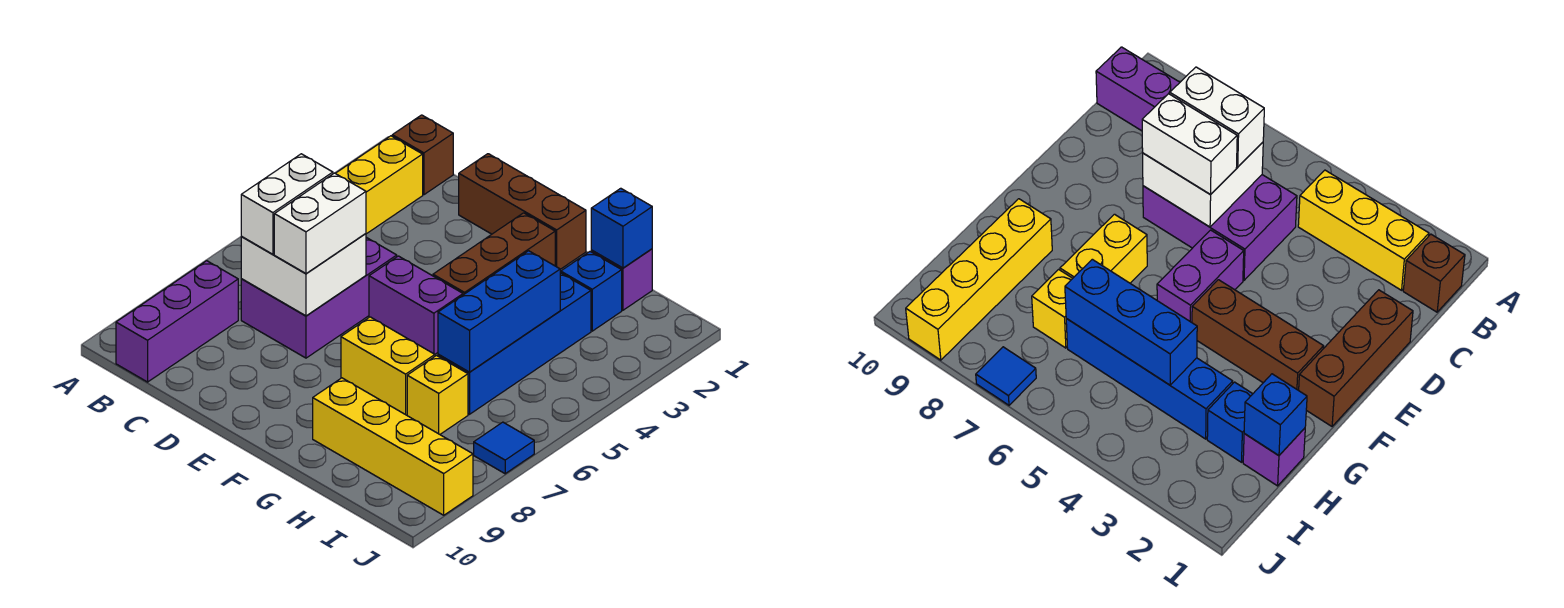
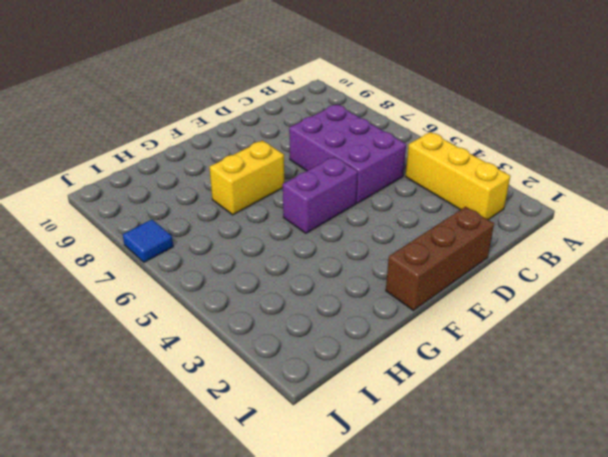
none -> brown 1x1 brick [392,115,453,195]
none -> purple 1x3 brick [116,261,238,382]
none -> brown 1x3 brick [433,213,555,295]

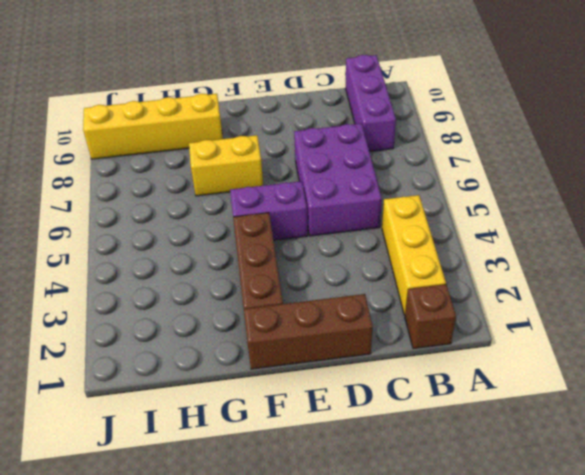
none -> purple 1x1 brick [591,249,652,310]
none -> blue 1x1 brick [560,252,622,331]
none -> blue 1x4 brick [438,273,591,414]

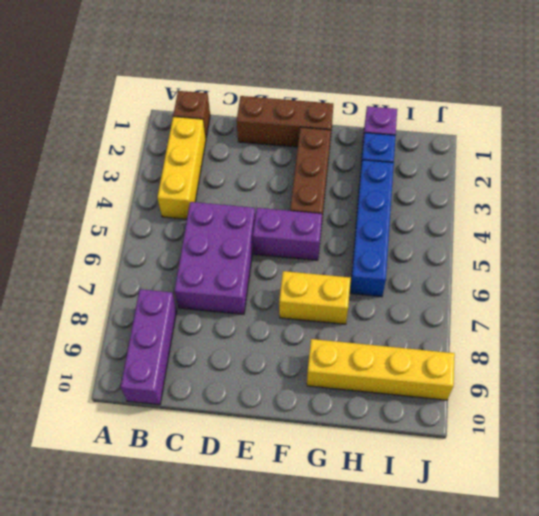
none -> yellow 1x1 brick [407,356,468,434]
none -> blue 1x1 tile [474,422,534,474]
none -> white 2x2 brick [241,234,366,316]

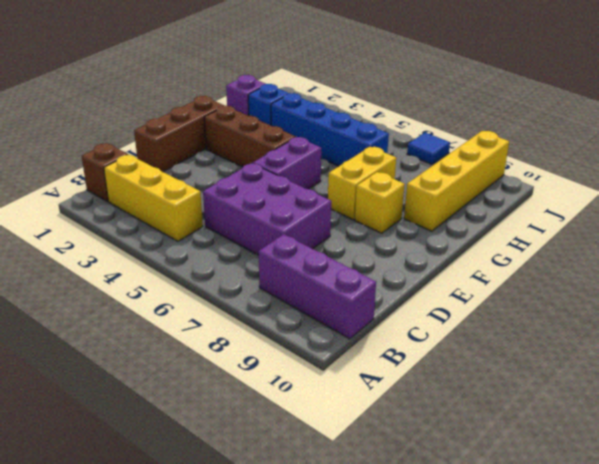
yellow 1x1 brick [355,172,405,233] -> yellow 1x1 brick moved to [407,356,468,434]
none -> white 2x2 brick [241,234,366,316]
none -> blue 1x1 brick [591,188,652,268]
none -> blue 1x3 brick [438,251,560,372]

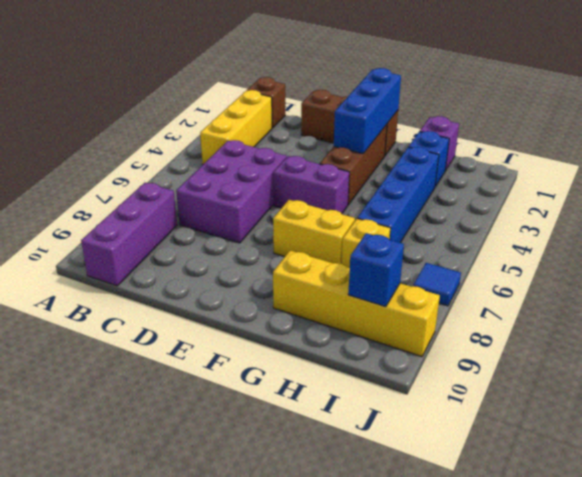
blue 1x3 brick [334,68,401,154] -> blue 1x3 brick moved to [438,251,560,372]
blue 1x1 brick [348,233,404,307] -> blue 1x1 brick moved to [591,188,652,268]
none -> white 2x2 brick [241,234,366,316]
none -> white 1x2 brick [241,154,333,254]
none -> white 1x2 brick [274,173,366,274]

